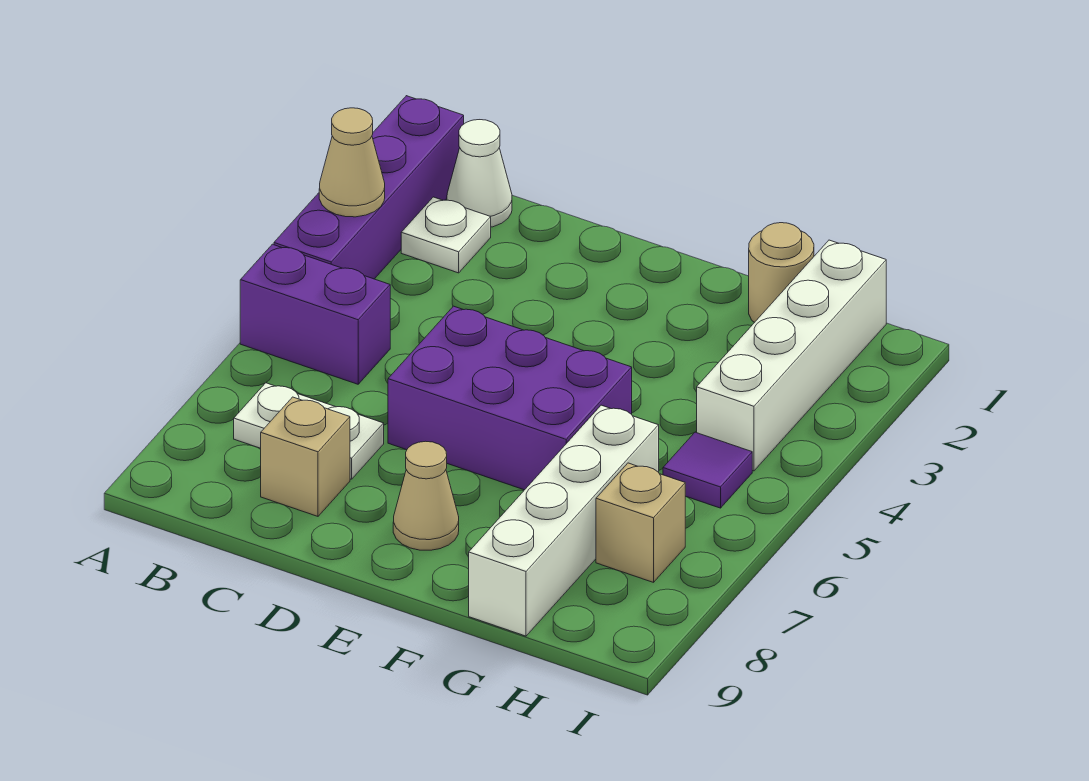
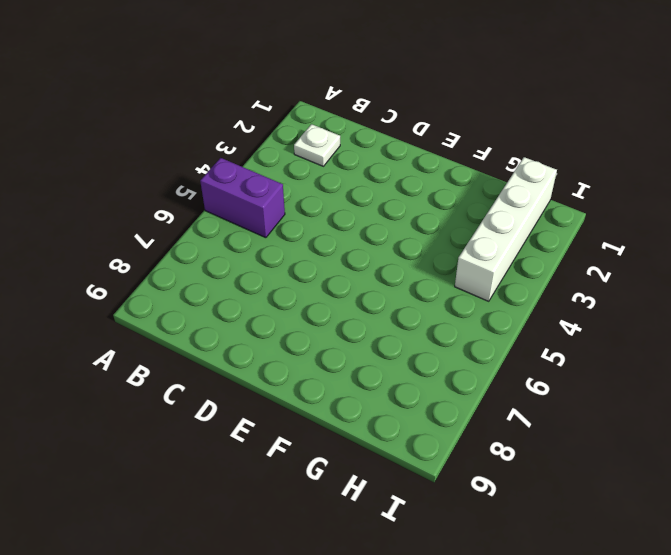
none -> purple 1x4 brick [274,96,464,279]
none -> white 1x1 cone [447,120,512,227]
none -> white 1x2 plate [234,383,384,479]

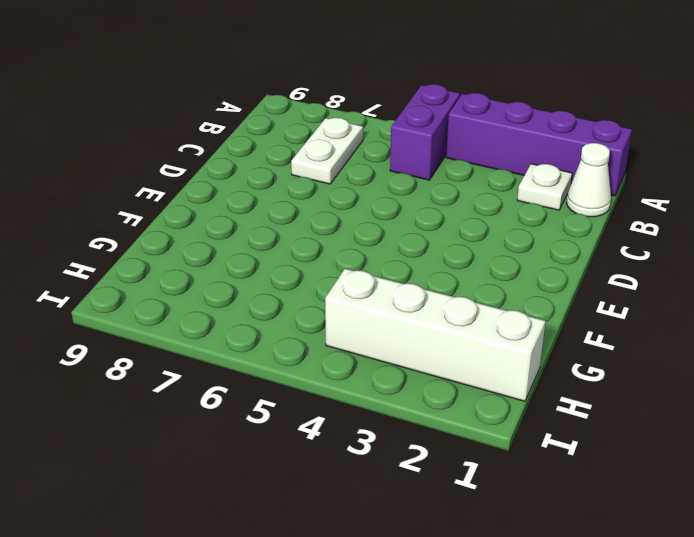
none -> tan 1x1 brick [261,397,350,516]
none -> purple 2x3 brick [388,306,632,490]
none -> tan 1x1 cone [393,441,459,550]

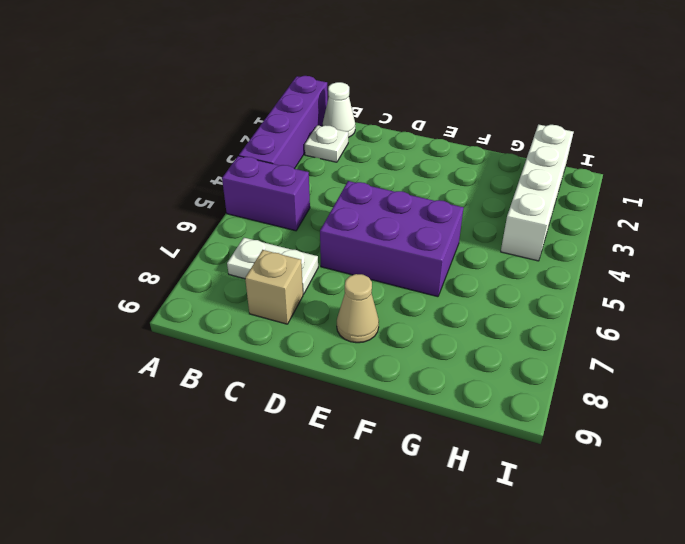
none -> tan 1x1 round brick [749,223,814,323]
none -> white 1x4 brick [469,405,659,636]
none -> purple 1x1 tile [663,432,752,508]

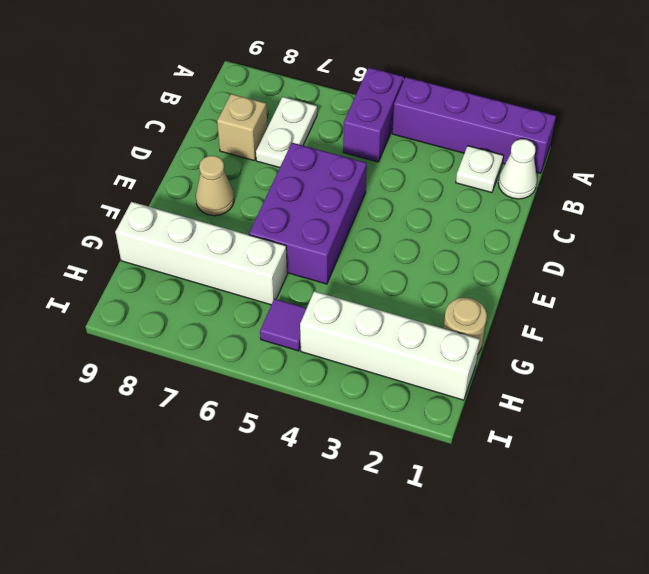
none -> tan 1x1 brick [596,463,686,582]
none -> tan 1x1 cone [319,108,385,217]

